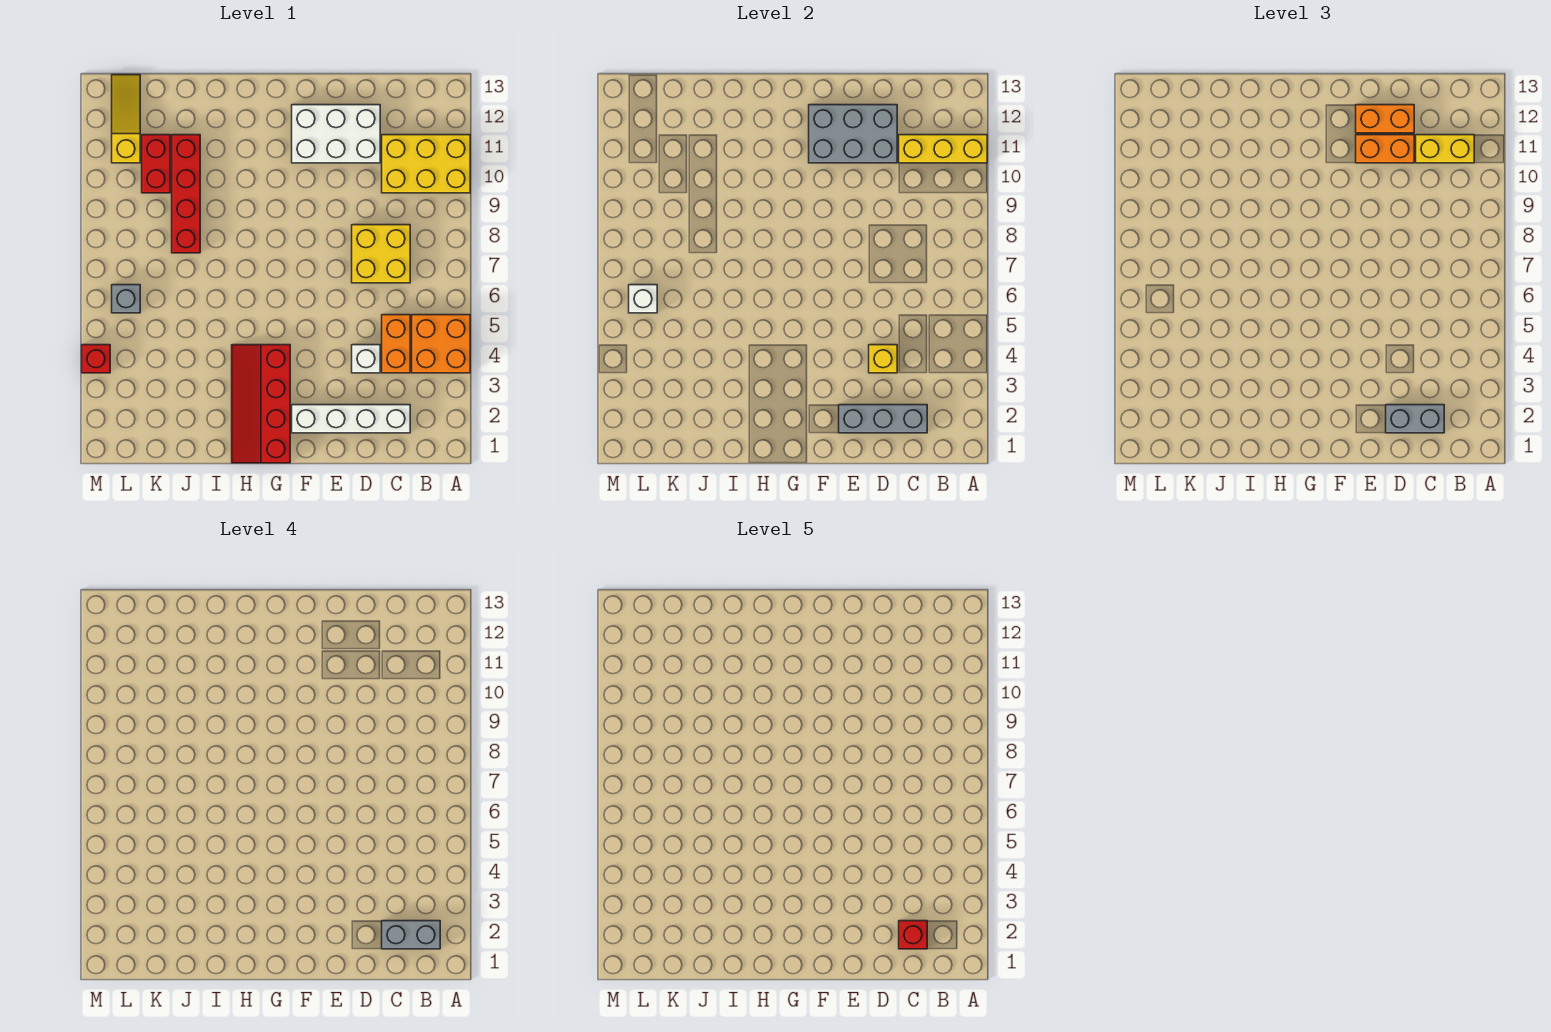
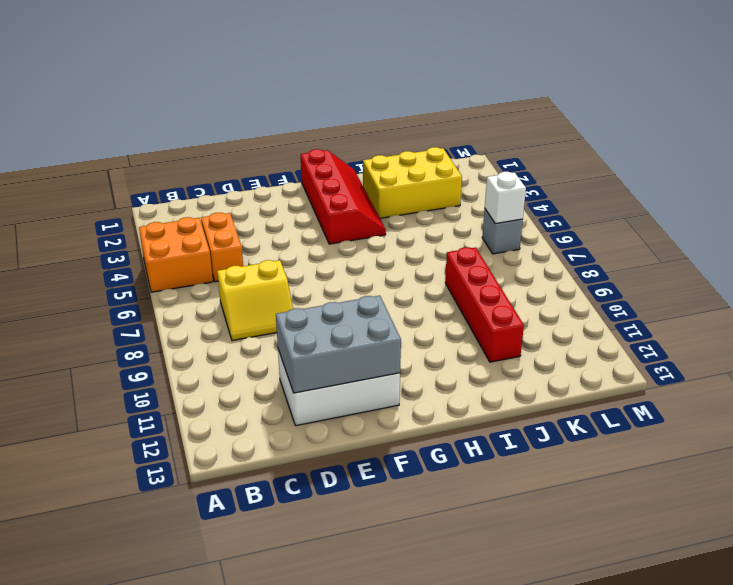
yellow 2x2 slope [217,260,293,341] -> yellow 2x2 brick [352,225,410,283]
yellow 2x3 brick [363,147,462,218] -> yellow 2x3 brick moved to [382,135,470,193]
none -> white 1x4 brick [292,405,410,433]
none -> white 1x1 brick [352,345,380,373]
none -> red 1x2 brick [142,135,170,193]

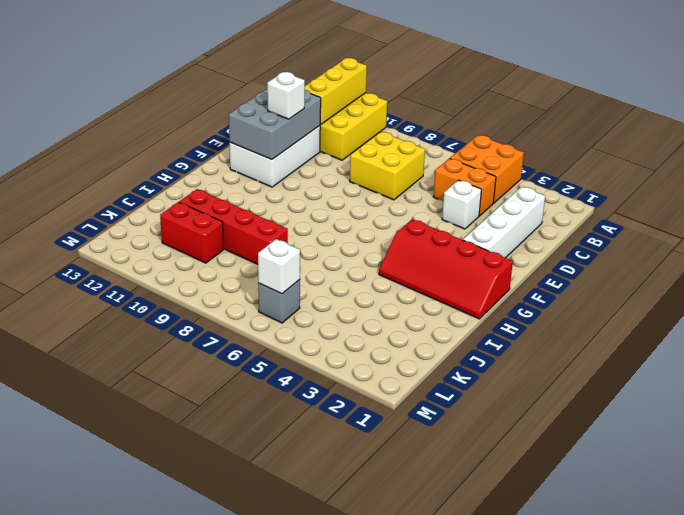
white 1x1 brick [267,72,305,119] -> orange 1x2 brick [1356,135,1414,163]
none -> yellow 1x3 slope [112,75,140,163]
none -> red 1x1 brick [82,345,110,373]
none -> grey 1x3 brick [839,405,927,433]

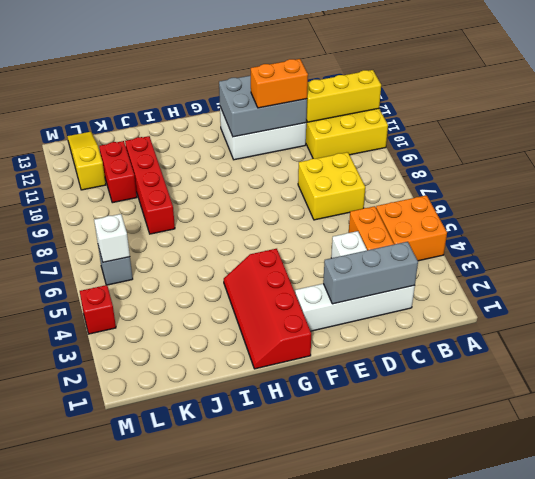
none -> yellow 1x1 brick [869,345,897,373]
none -> yellow 1x2 brick [1416,135,1474,163]
none -> grey 1x2 brick [1386,405,1444,433]

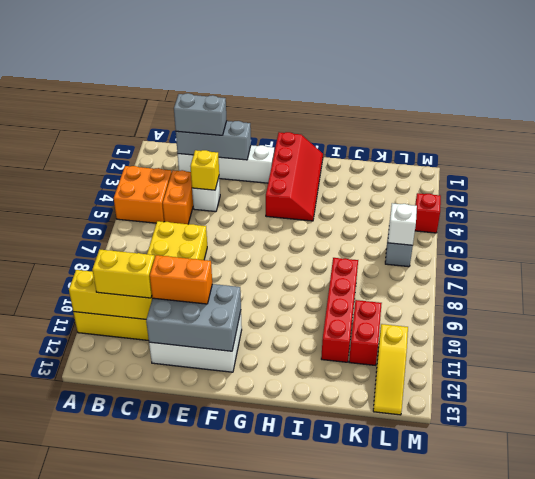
none -> orange 1x2 brick [1356,105,1414,133]
none -> grey 1x2 brick [382,921,440,949]
none -> red 1x1 brick [899,921,927,949]

